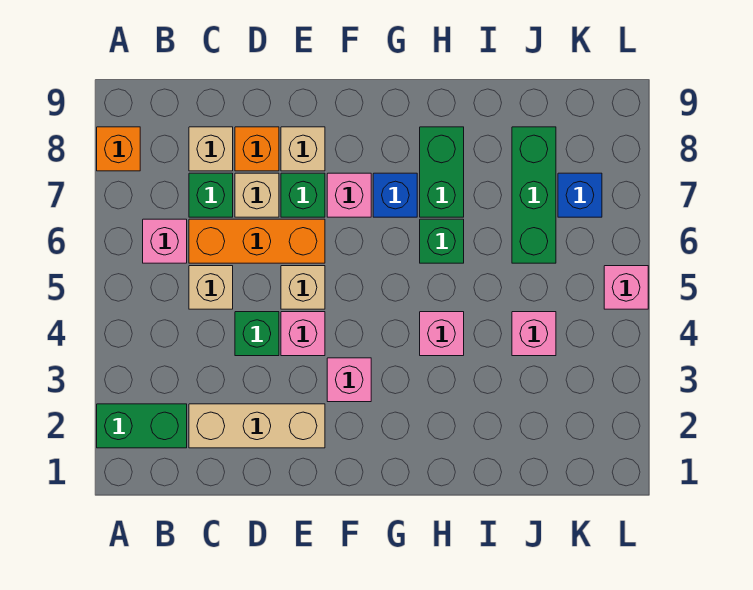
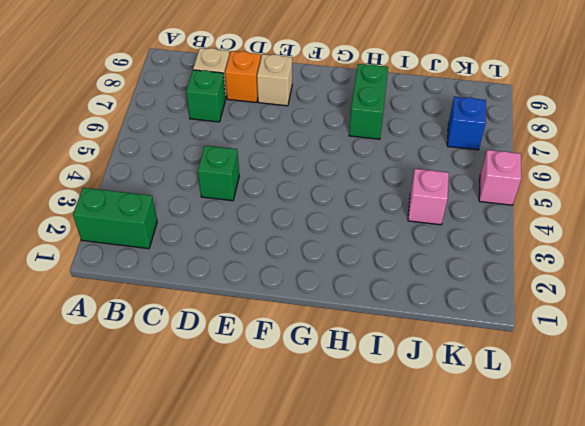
none -> orange 1x1 brick [97,127,140,171]
none -> pink 1x1 brick [143,219,187,263]
none -> tan 1x3 brick [189,404,325,448]

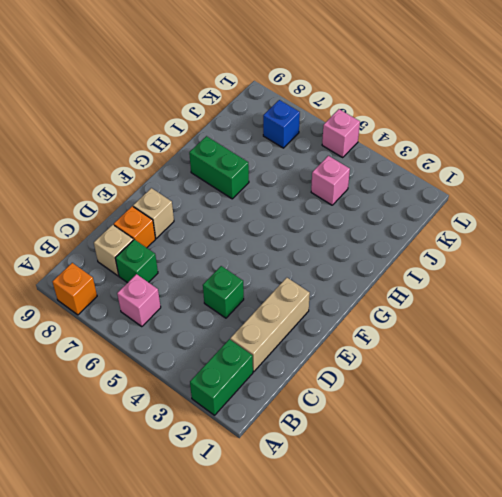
none -> tan 1x1 brick [189,266,233,309]
none -> orange 1x3 brick [189,219,325,263]
none -> tan 1x1 brick [235,173,279,217]

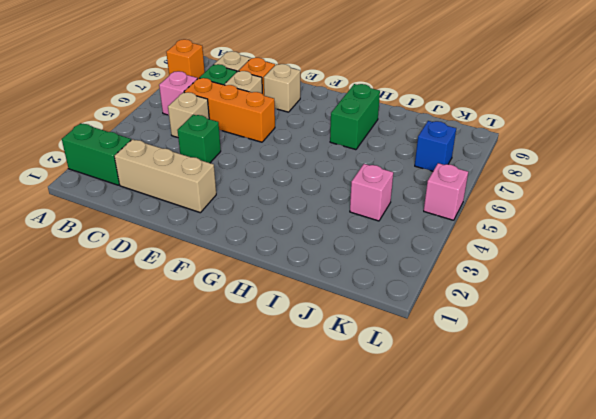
none -> pink 1x1 brick [281,312,325,356]
none -> tan 1x1 brick [281,266,325,309]
none -> green 1x1 brick [281,173,325,217]

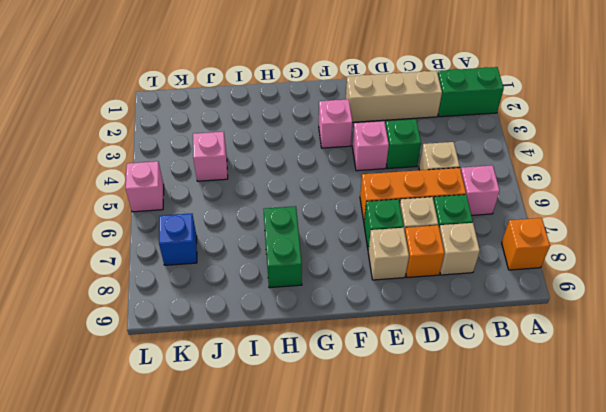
none -> tan 1x1 brick [281,266,325,309]
none -> pink 1x1 brick [327,173,371,217]
none -> blue 1x1 brick [373,173,417,217]

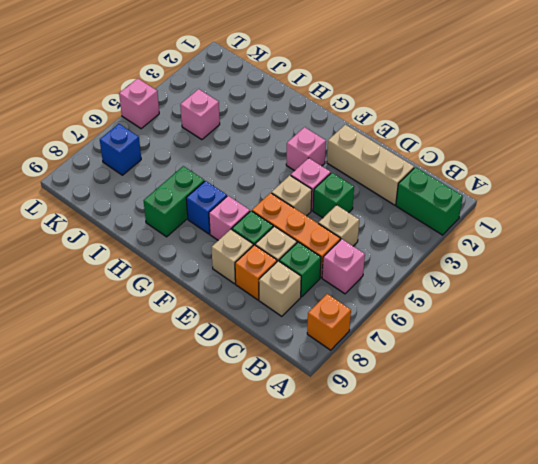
none -> pink 1x1 brick [420,312,464,356]
none -> green 1x1 brick [420,219,464,263]
none -> green 1x3 brick [512,127,556,263]

